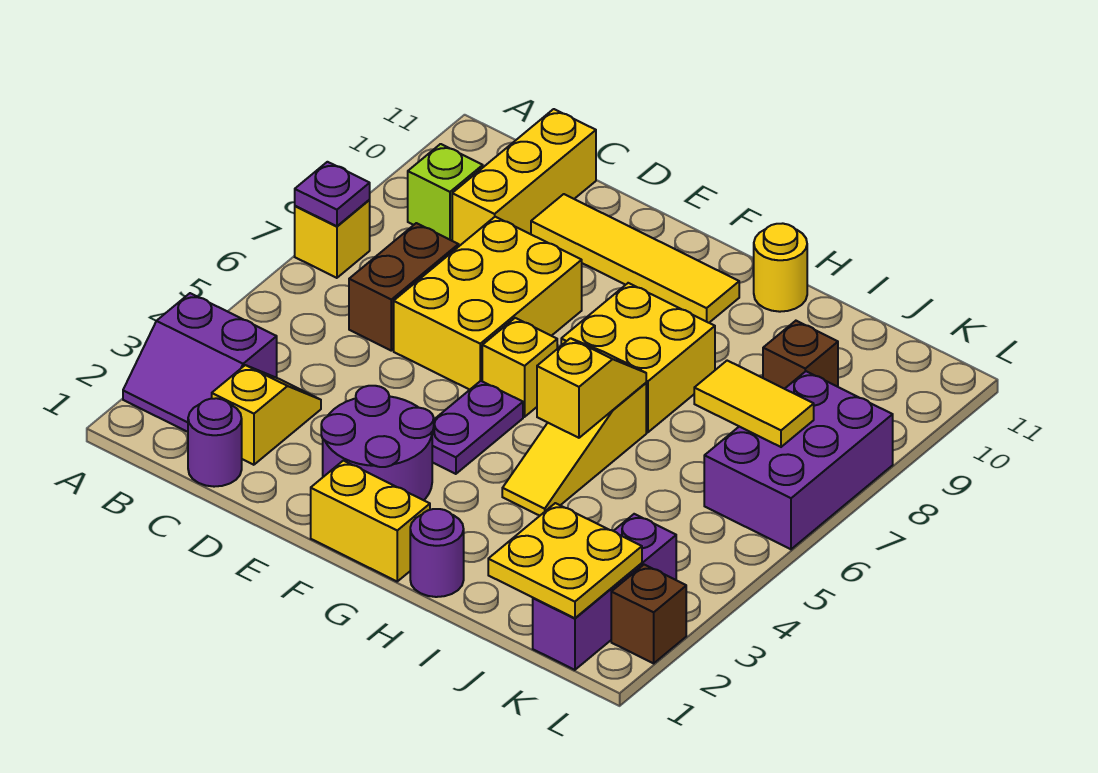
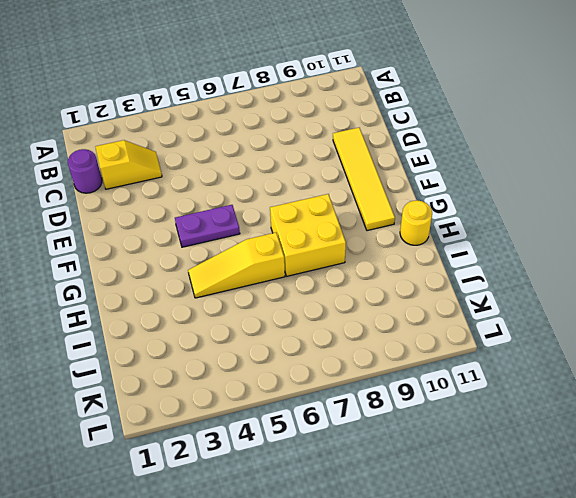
none -> purple 2x2 slope [123,293,277,432]
none -> yellow 1x1 brick [295,200,370,278]
none -> lime 1x1 brick [408,144,483,241]

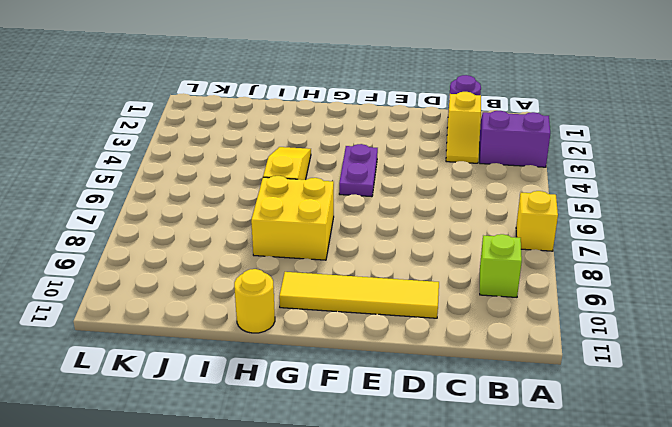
none -> brown 1x2 brick [349,223,459,351]
none -> yellow 1x3 brick [452,109,596,246]
none -> yellow 2x3 brick [394,217,582,390]

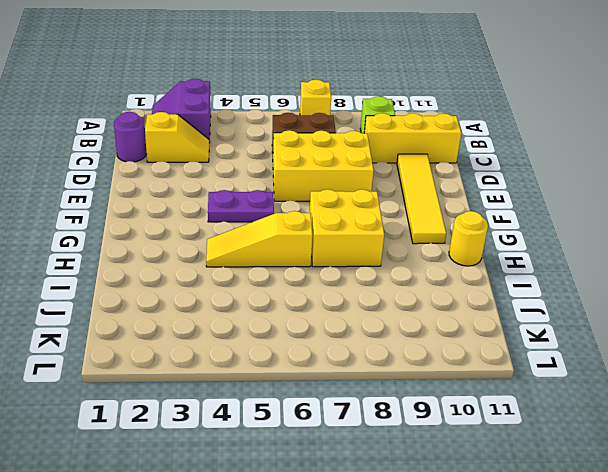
none -> purple 2x2 round brick [321,386,434,500]
none -> yellow 1x2 brick [311,461,430,581]
none -> yellow 1x1 brick [482,318,557,417]

